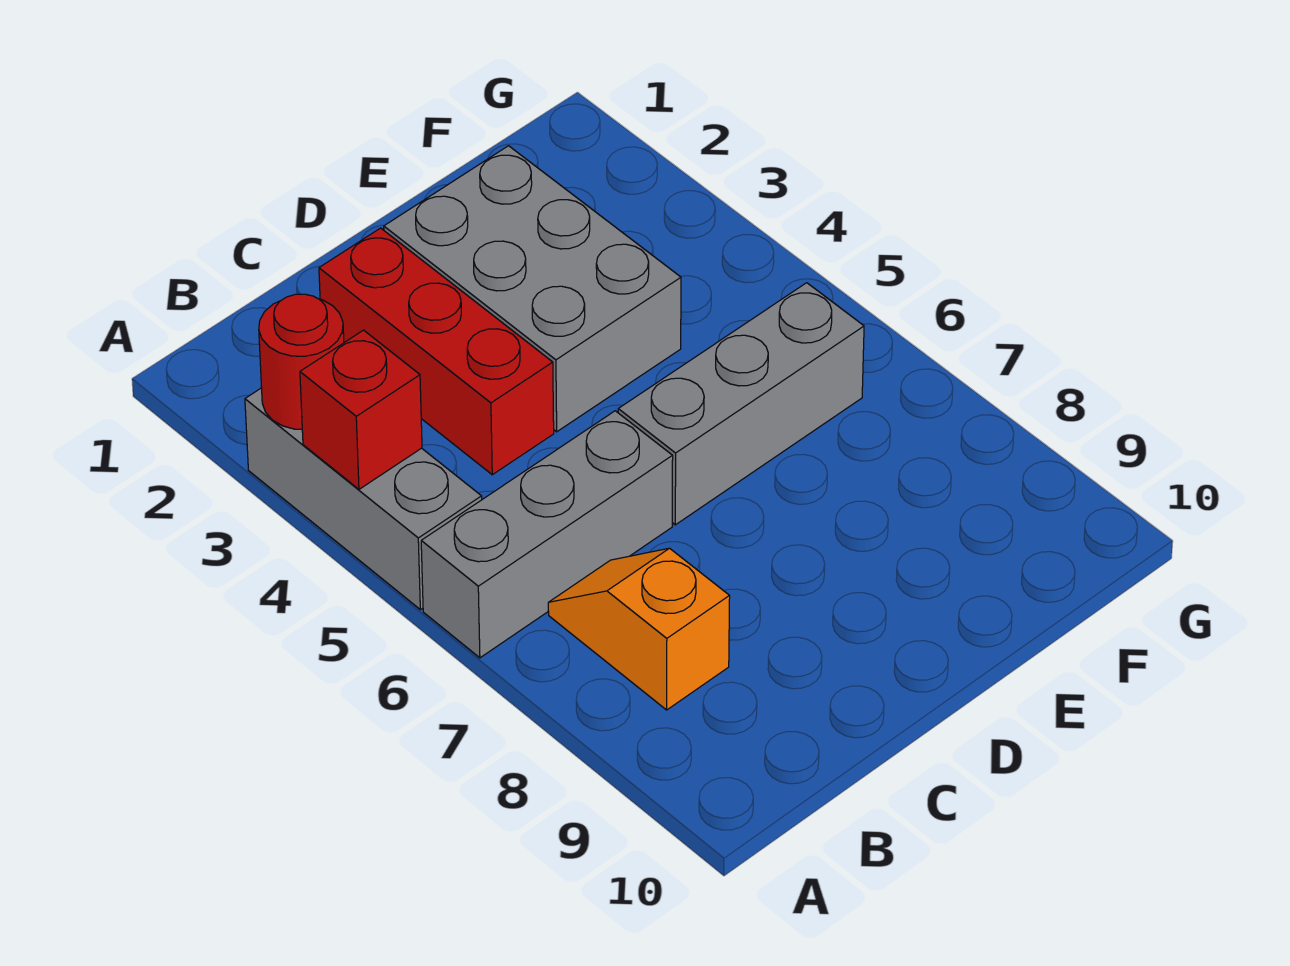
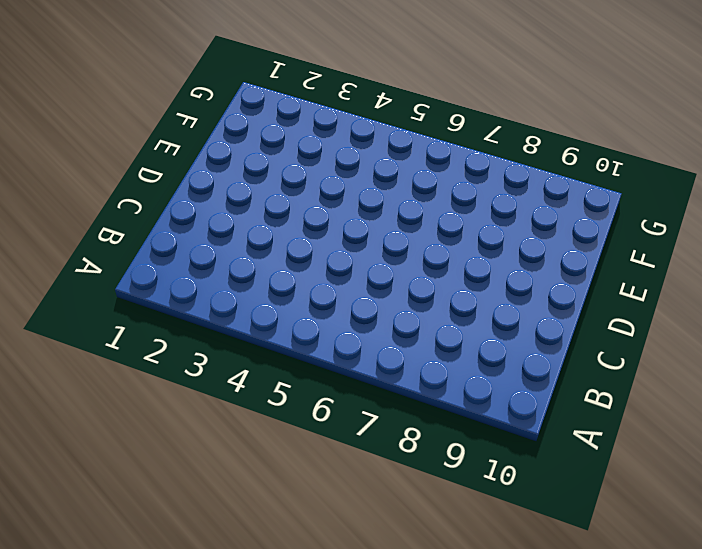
none -> grey 1x3 brick [245,388,482,610]
none -> grey 1x3 brick [421,411,673,658]

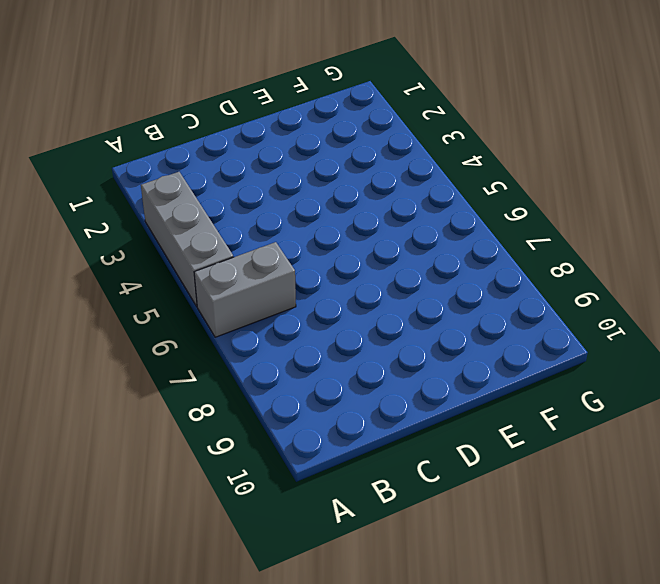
grey 1x2 brick [194,242,296,337] -> grey 1x3 brick [421,411,673,658]
none -> orange 1x2 slope [548,548,730,710]
none -> red 1x3 brick [319,228,554,475]

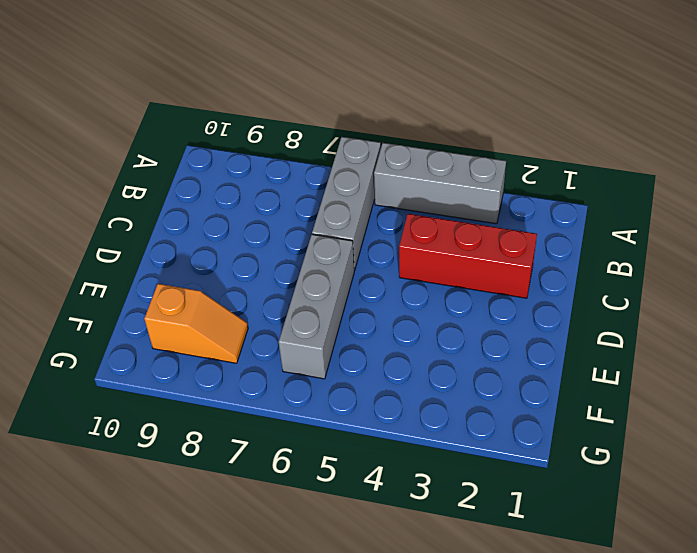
orange 1x2 slope [144,284,248,363] -> orange 1x2 slope moved to [548,548,730,710]
none -> grey 2x3 brick [384,146,681,432]
none -> red 1x1 round brick [259,294,344,429]

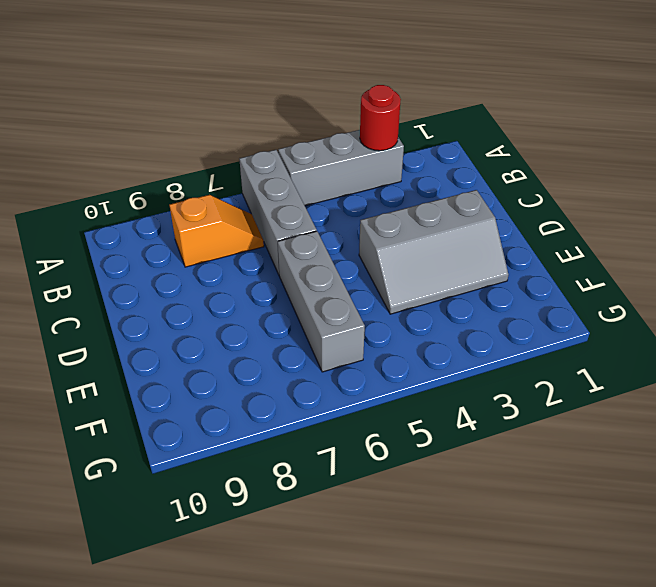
grey 2x3 slope [359,190,509,314] -> grey 2x3 brick [384,146,681,432]
none -> red 1x3 brick [319,228,554,475]
none -> red 1x1 brick [300,330,422,489]

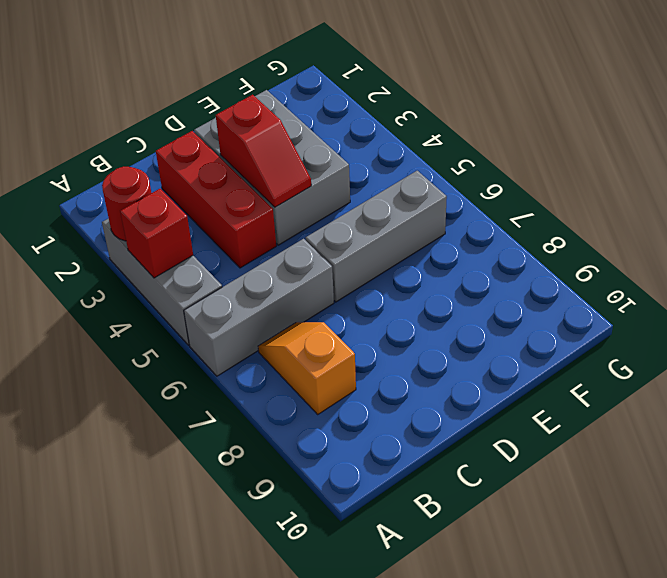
red 1x2 slope [216,95,311,207] -> none

